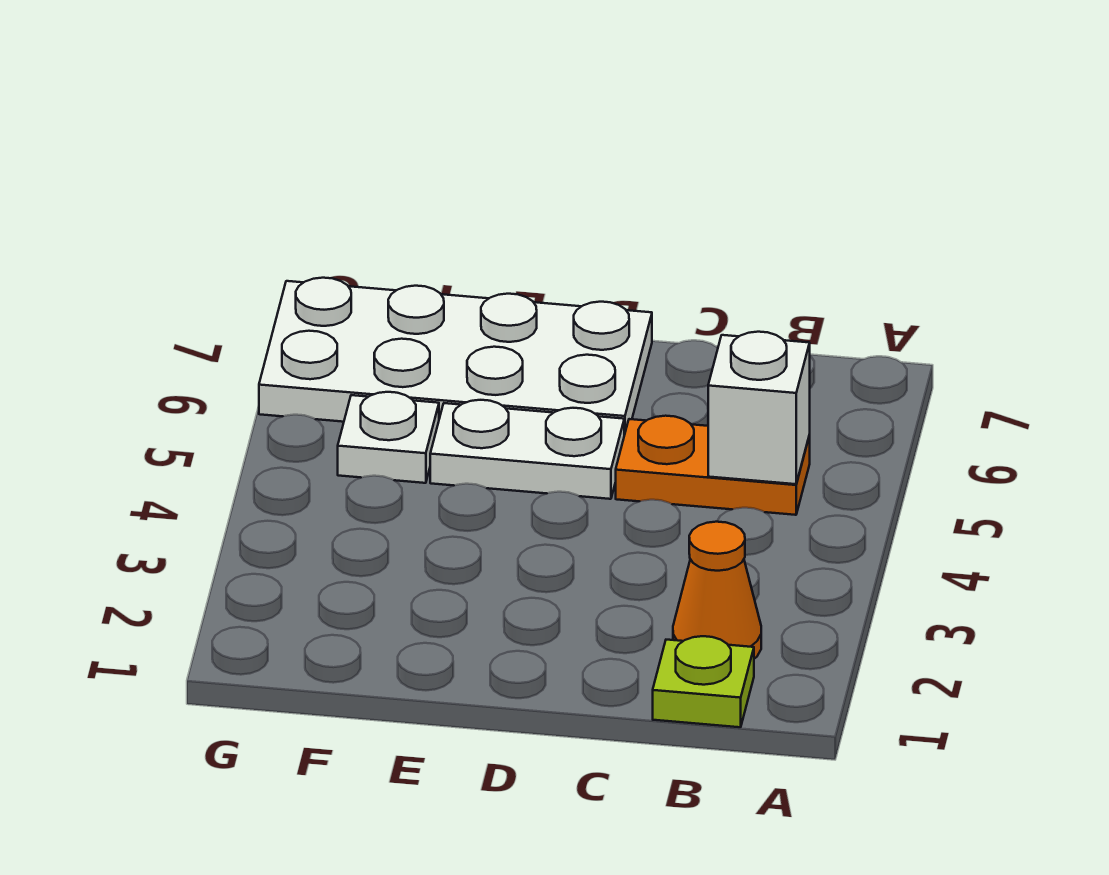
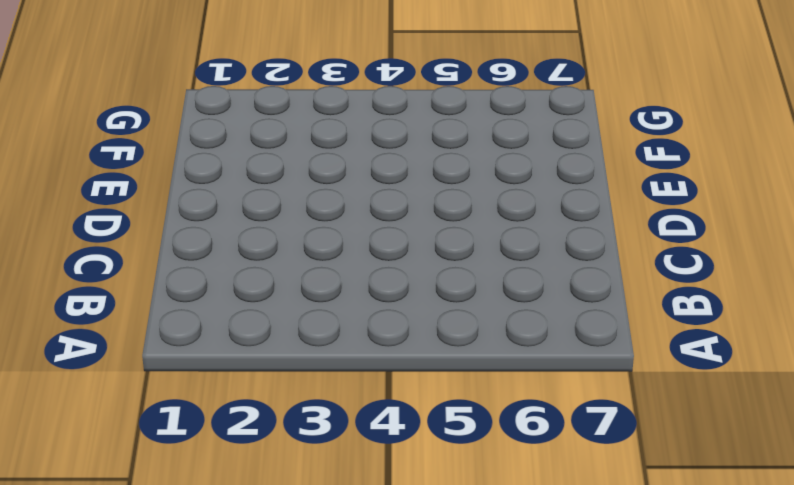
none -> lime 1x1 plate [653,636,754,727]
none -> orange 1x1 cone [673,522,761,659]

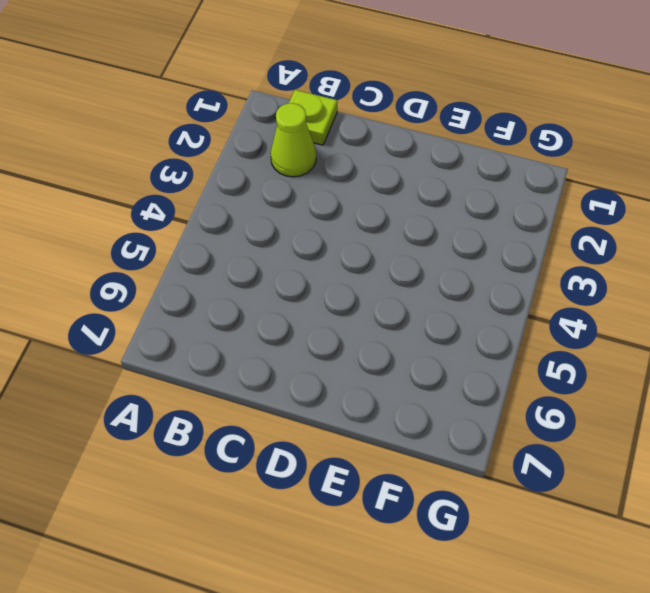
lime 1x1 cone [270,103,316,177] -> orange 1x1 cone [673,522,761,659]
none -> orange 1x2 plate [616,416,810,515]
none -> white 1x2 plate [430,400,624,499]

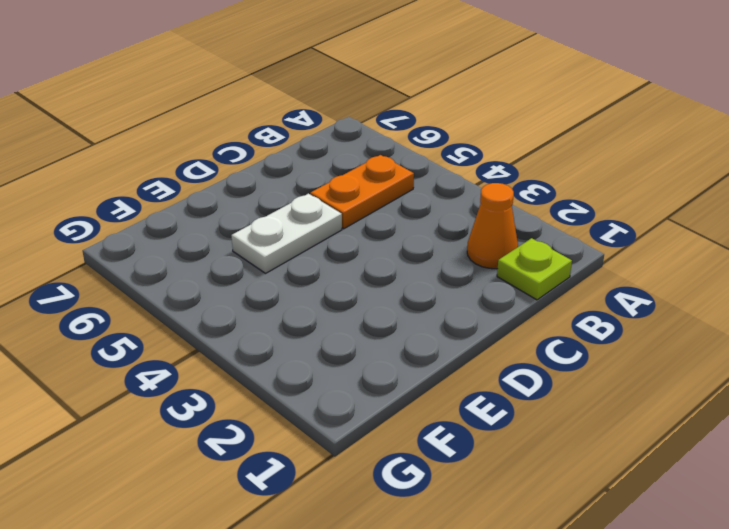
none -> white 2x4 plate [259,278,652,435]
none -> white 1x1 plate [338,392,439,483]

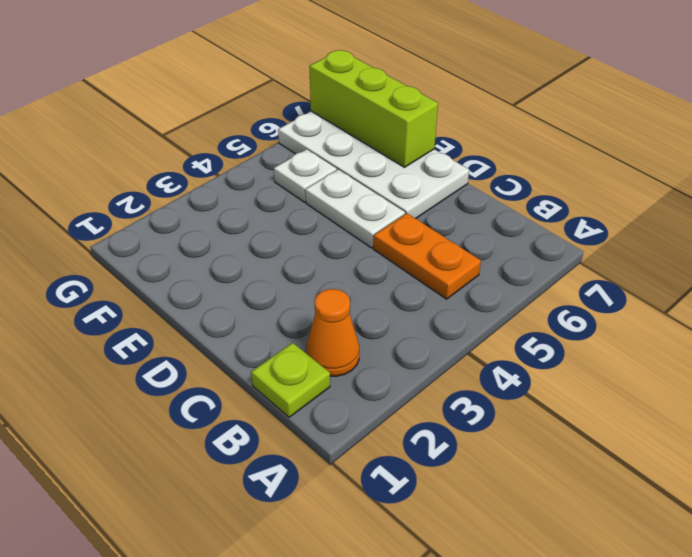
lime 1x3 brick [309,50,438,167] -> none
none -> white 1x1 brick [708,332,810,484]

